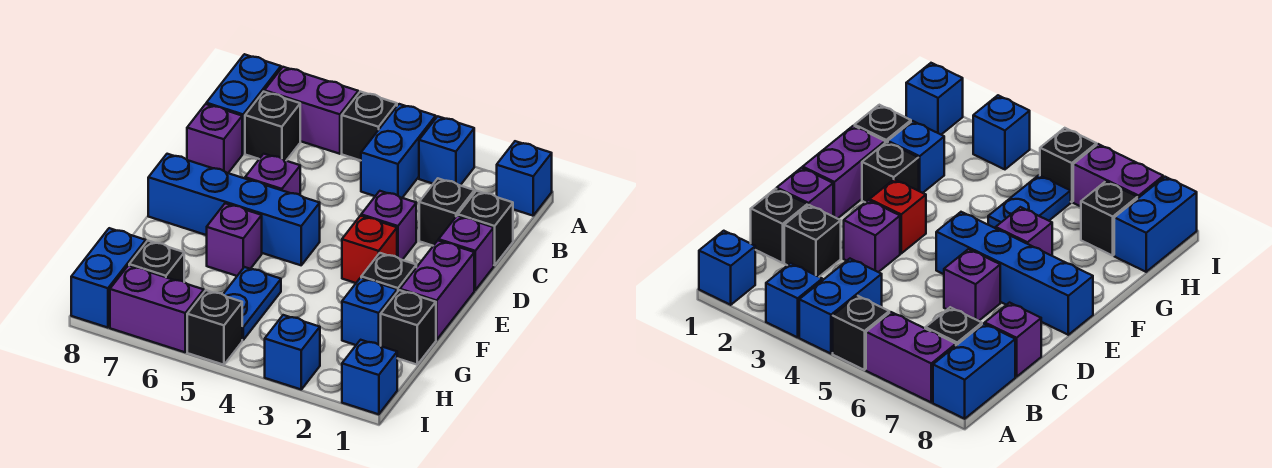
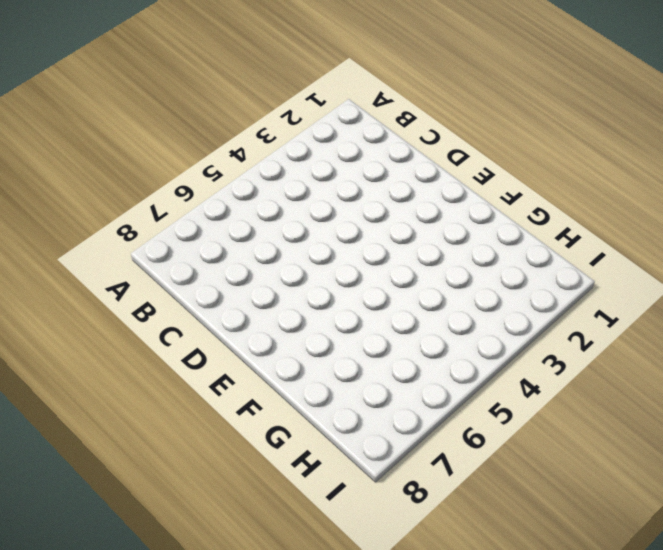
none -> blue 1x1 brick [497,141,552,216]
none -> blue 1x1 brick [419,116,474,185]
none -> blue 1x2 brick [361,104,436,198]

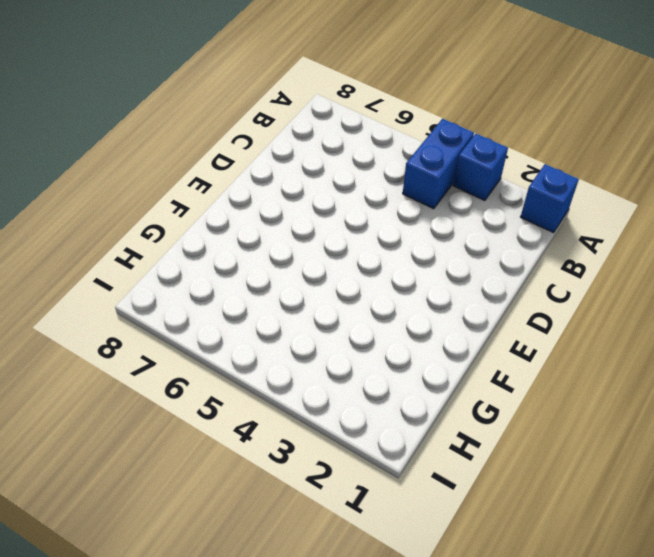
none -> black 1x1 brick [342,92,397,160]
none -> purple 1x2 brick [264,67,358,154]
none -> blue 1x2 brick [206,54,281,154]

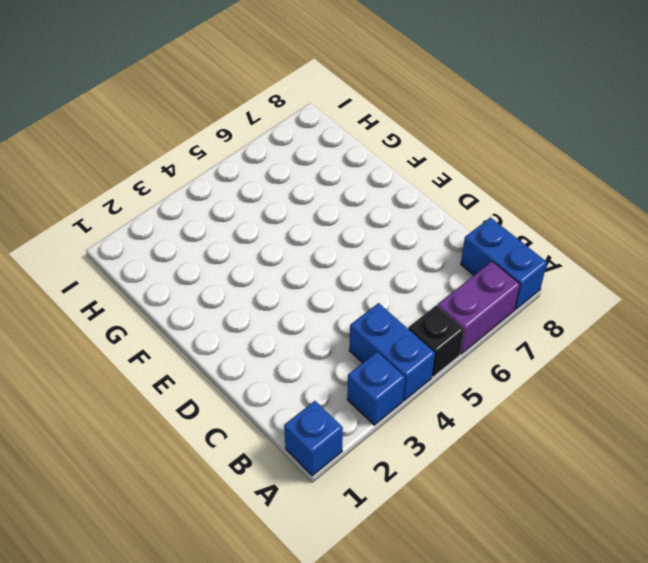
none -> black 1x1 brick [245,92,300,161]
none -> black 1x1 brick [458,191,513,265]
none -> black 1x1 brick [419,179,474,246]

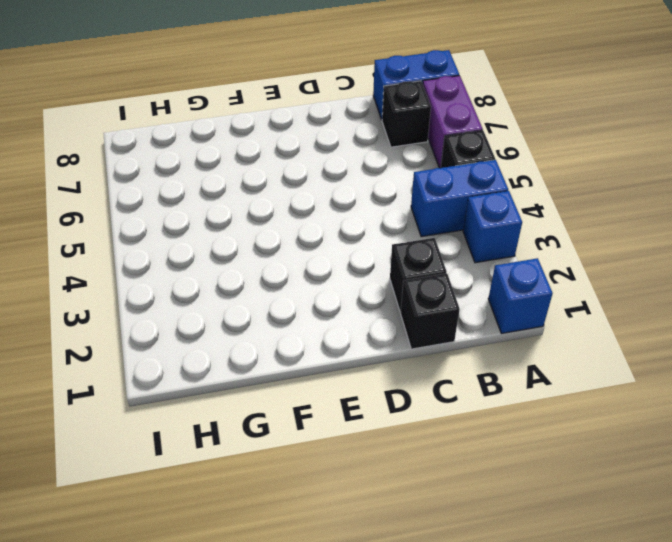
none -> purple 1x1 brick [187,104,242,173]
none -> purple 1x1 brick [439,216,494,290]
none -> purple 1x1 brick [361,191,416,260]

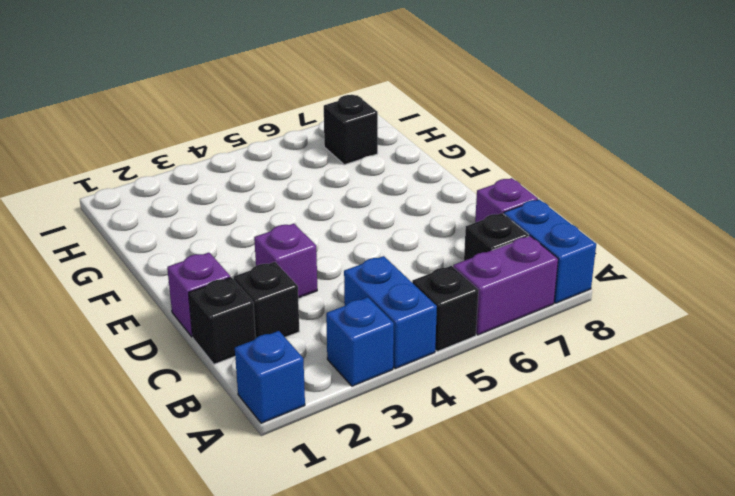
none -> purple 1x1 brick [245,154,300,195]
none -> purple 1x2 brick [400,241,474,340]
none -> red 1x1 brick [342,216,397,283]

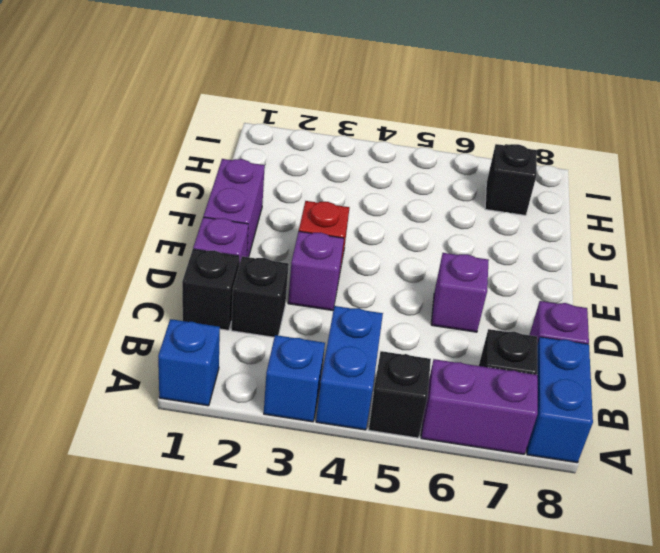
none -> blue 1x4 brick [148,154,320,265]
none -> black 1x1 brick [361,253,416,292]
none -> purple 1x1 brick [207,203,262,276]

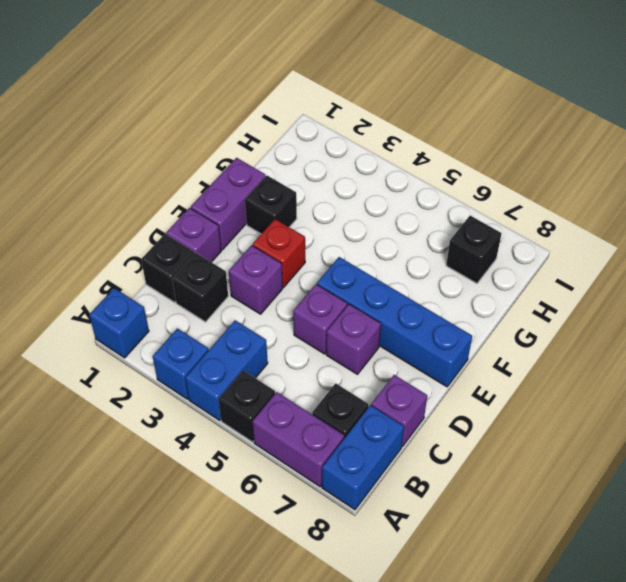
purple 1x1 brick [293,284,347,354] -> purple 1x1 brick moved to [207,203,262,276]
none -> black 1x1 brick [381,290,436,365]
none -> blue 1x1 brick [342,278,397,346]
none -> blue 1x2 plate [223,267,281,340]

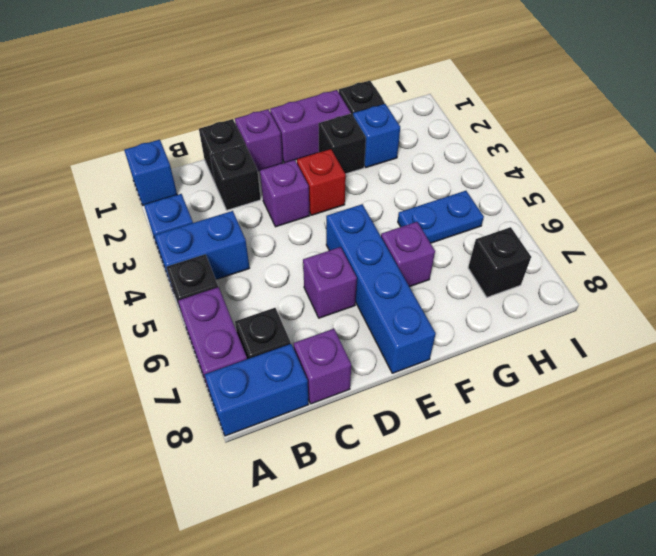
none -> blue 1x2 brick [71,228,146,328]
none -> blue 1x1 brick [342,340,397,414]
none -> blue 1x1 brick [265,315,320,389]

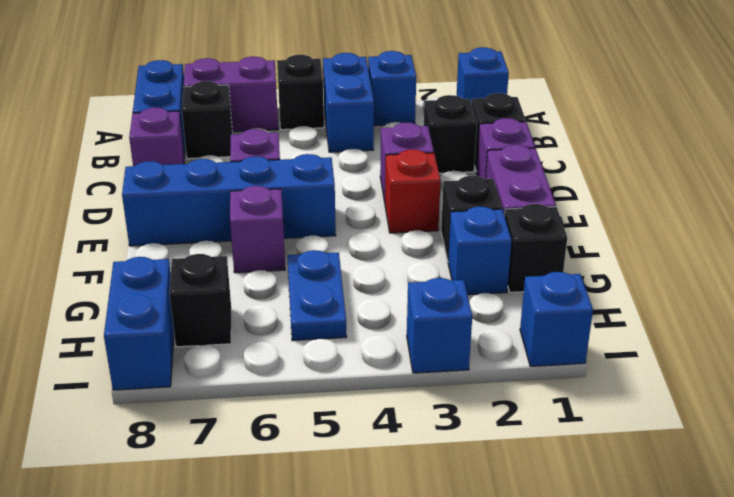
none -> black 1x1 brick [187,290,242,365]
none -> purple 1x2 brick [110,265,204,352]

